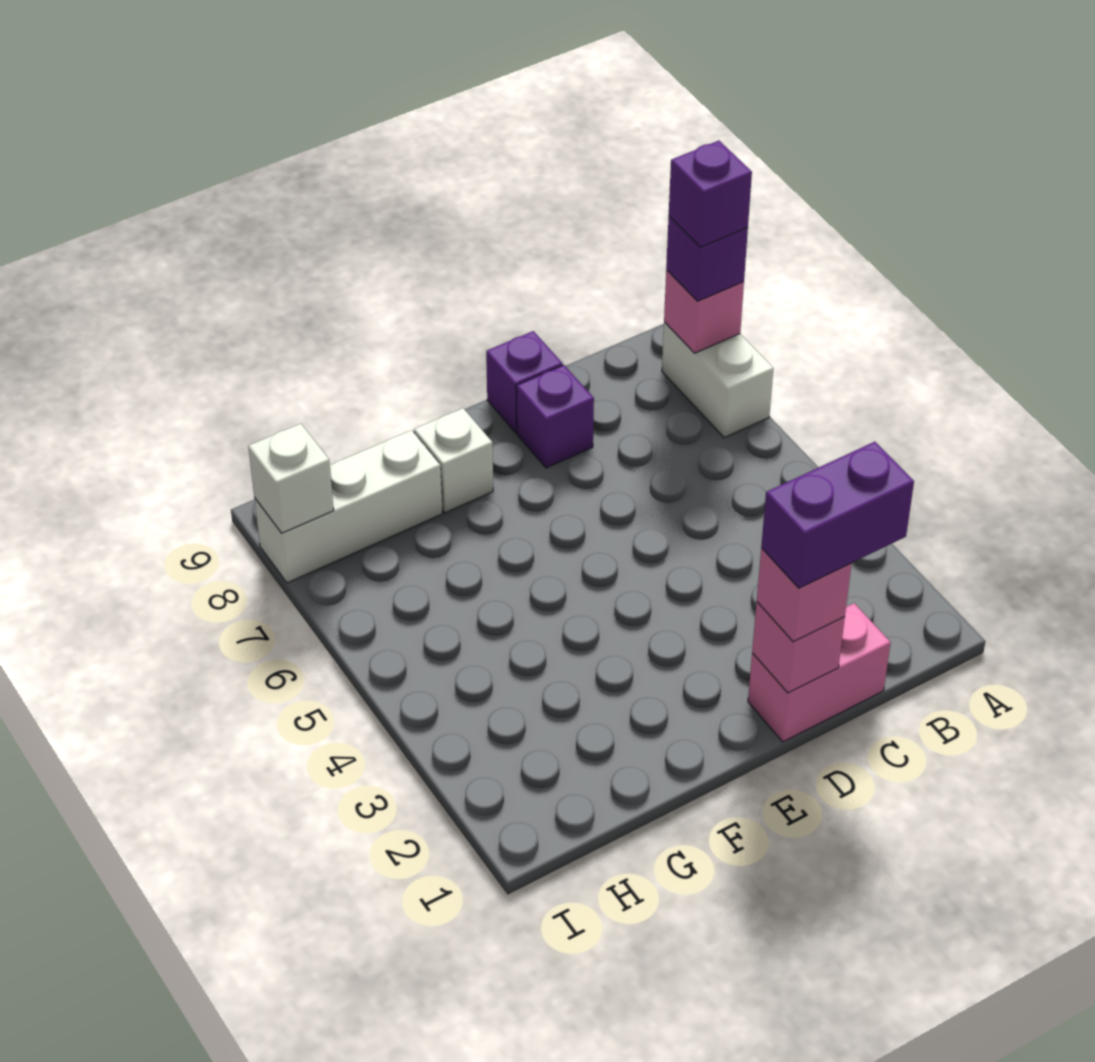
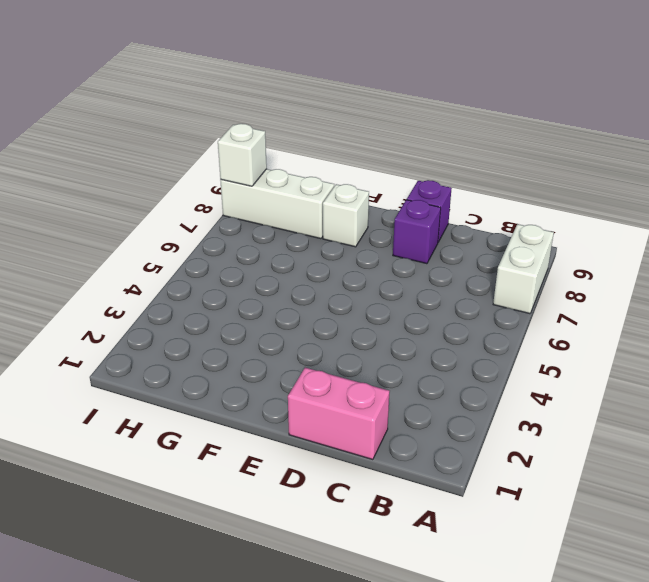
none -> pink 1x1 brick [664,270,744,353]
none -> pink 1x1 brick [752,602,845,693]
none -> purple 1x1 brick [666,216,748,301]

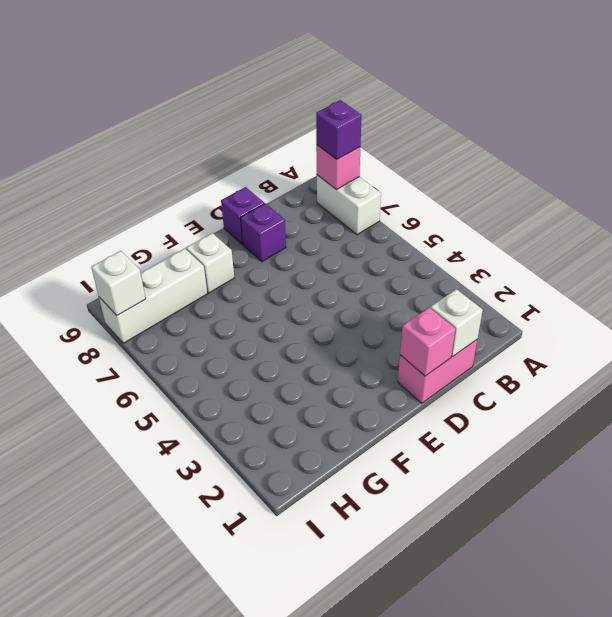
white 1x1 brick [430,289,483,357] -> none
none -> pink 1x1 brick [757,548,851,642]
none -> purple 1x1 brick [669,141,752,247]
none -> purple 1x2 brick [761,442,914,588]

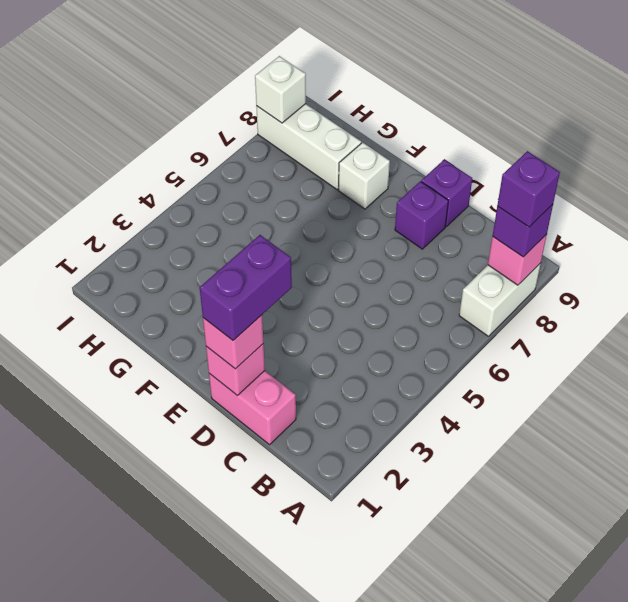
purple 1x2 brick [200,235,292,340] -> purple 1x2 brick turned to [761,442,914,588]

